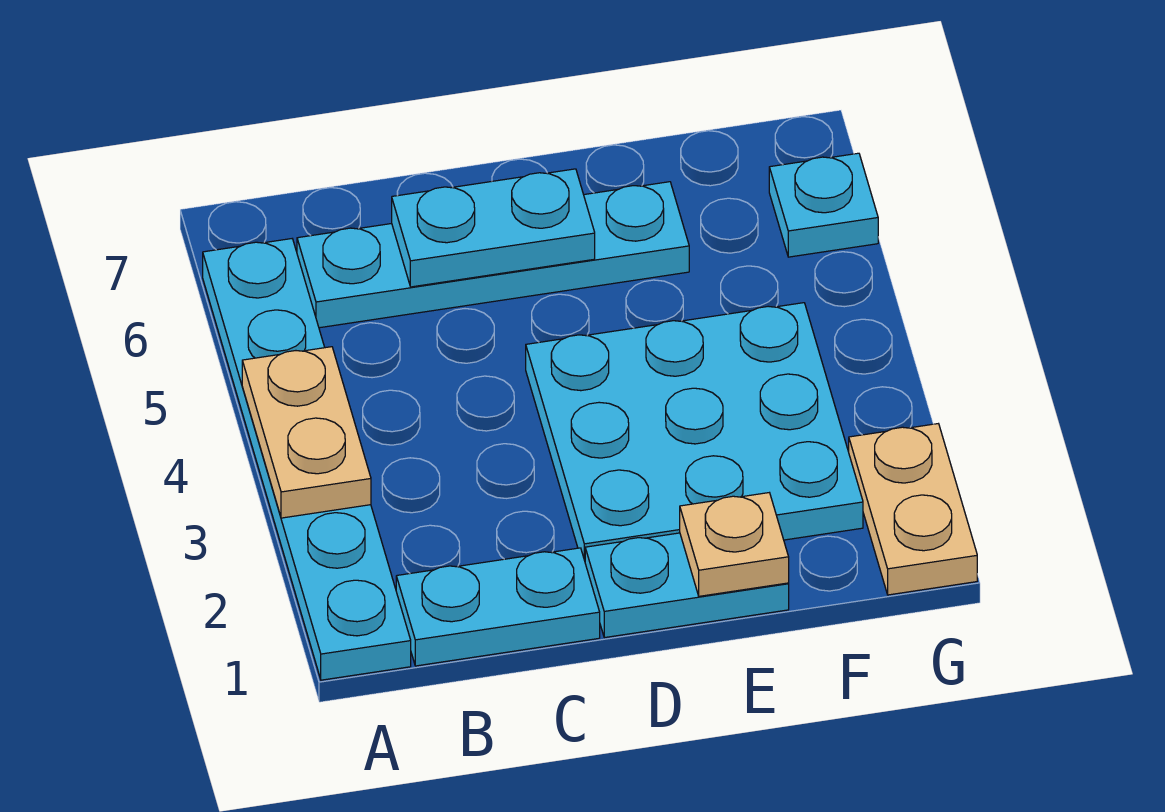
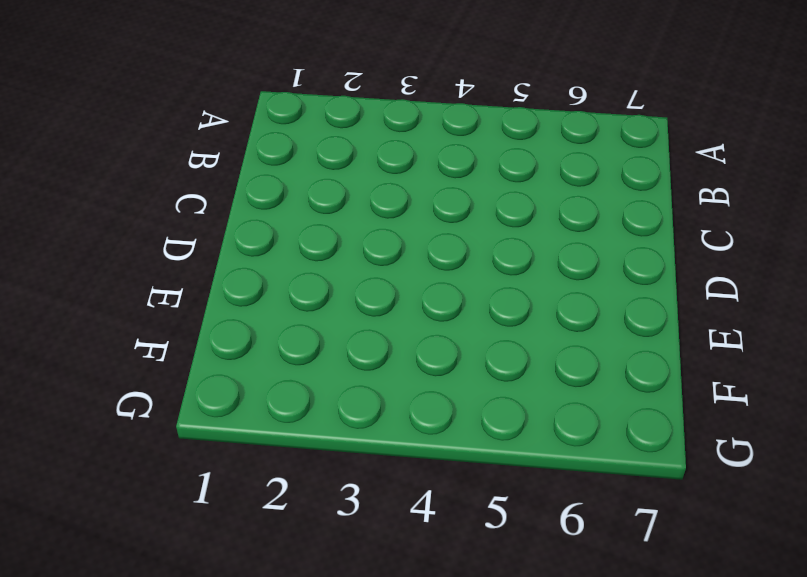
none -> cyan 1x6 plate [203,239,411,680]
none -> cyan 1x2 plate [396,548,600,666]

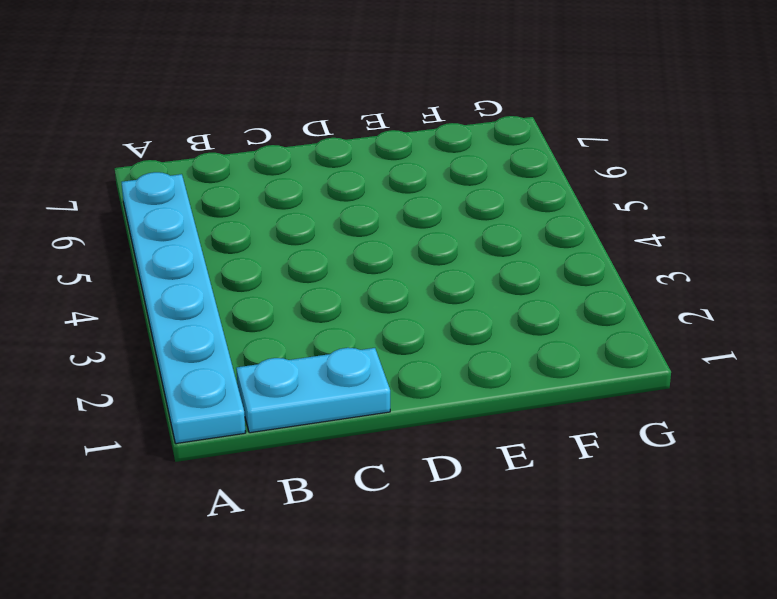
none -> cyan 1x4 plate [297,182,689,328]
none -> cyan 1x2 plate [585,533,789,638]

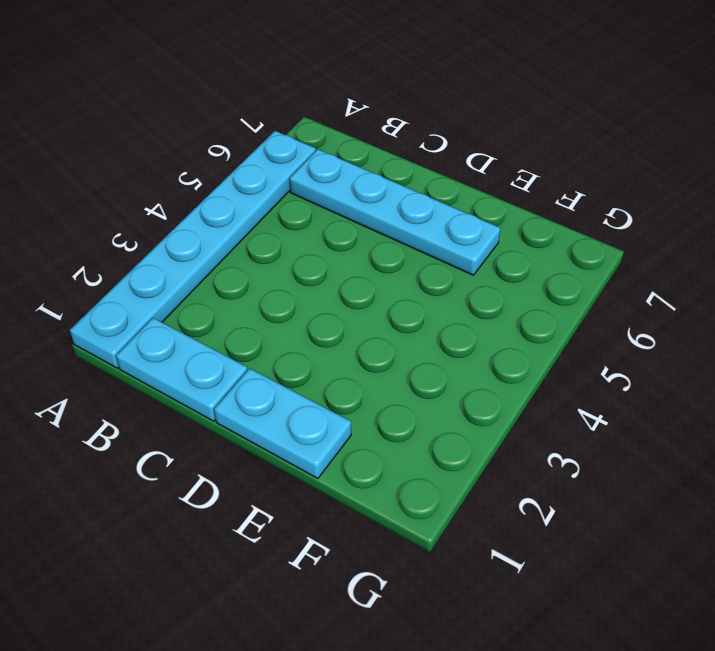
none -> cyan 3x3 plate [526,303,863,561]
none -> tan 1x2 plate [849,424,977,595]

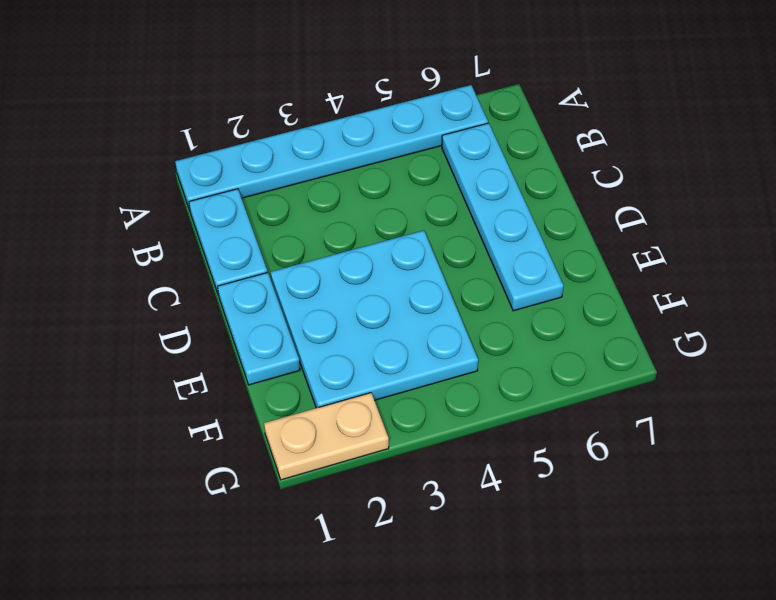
none -> cyan 1x1 plate [769,153,878,257]
none -> tan 1x2 plate [242,347,371,518]

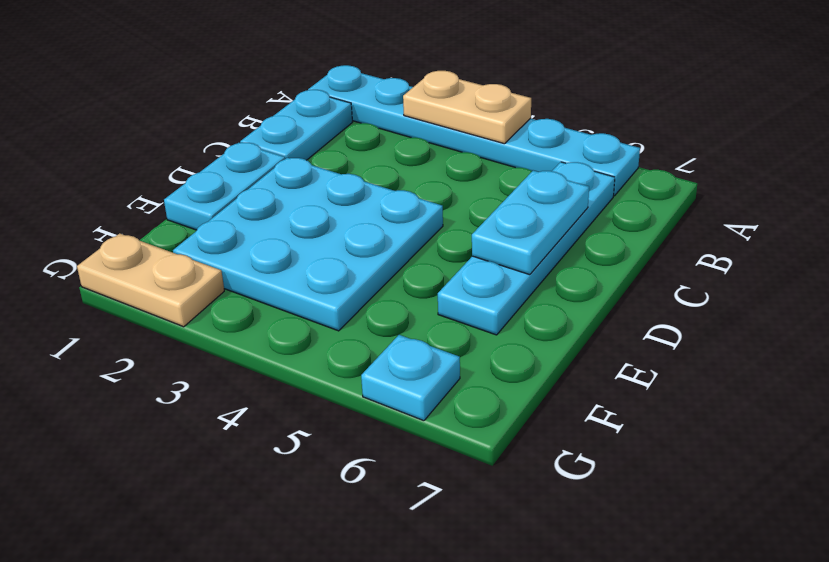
none -> tan 1x1 plate [680,493,789,596]

